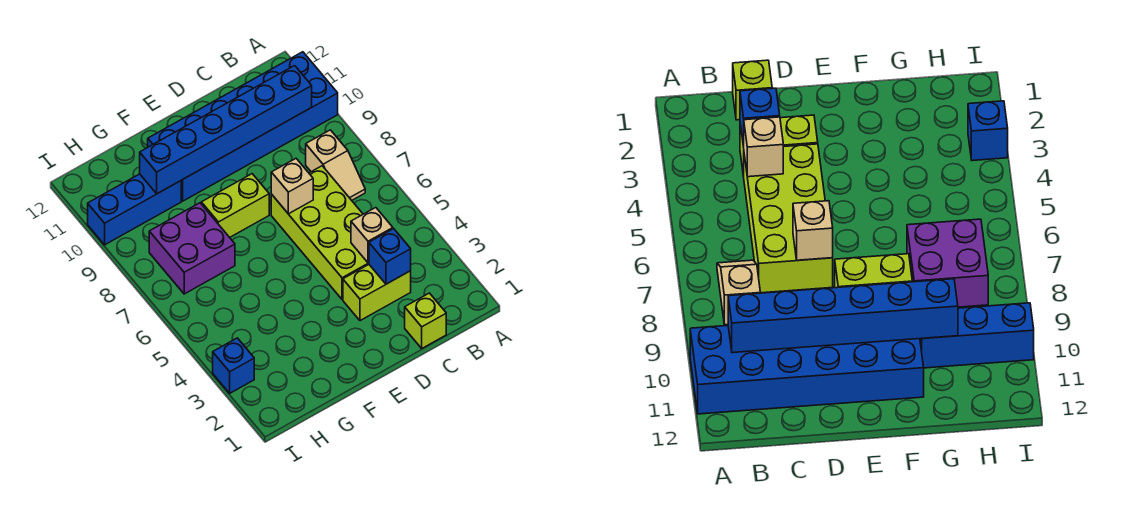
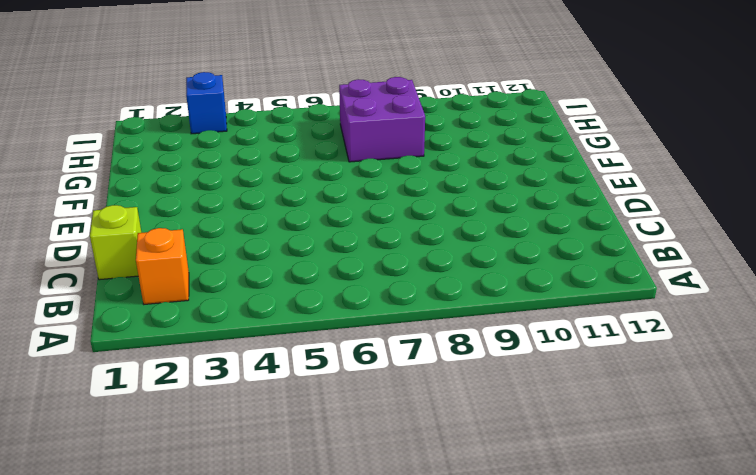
orange 1x1 brick [136,228,189,304] -> none
none -> blue 2x6 brick [148,52,338,201]
none -> tan 1x2 slope [306,130,365,200]
none -> lime 1x2 brick [343,265,411,321]

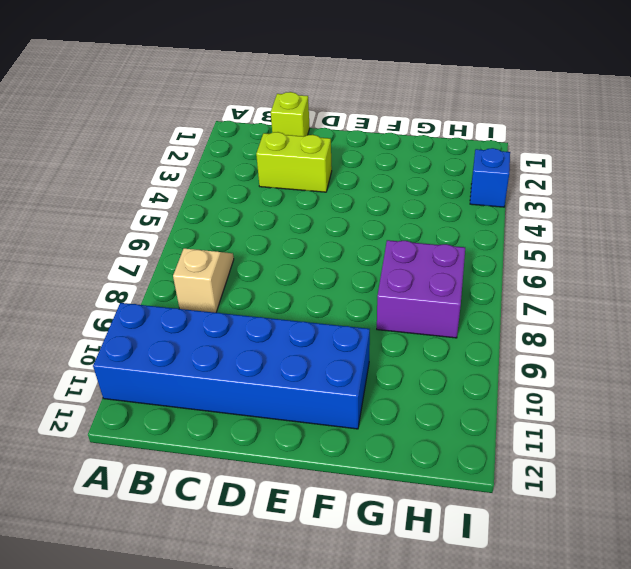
none -> lime 2x4 brick [271,166,369,299]
none -> lime 1x2 brick [201,174,269,237]
none -> blue 1x3 brick [88,174,181,245]

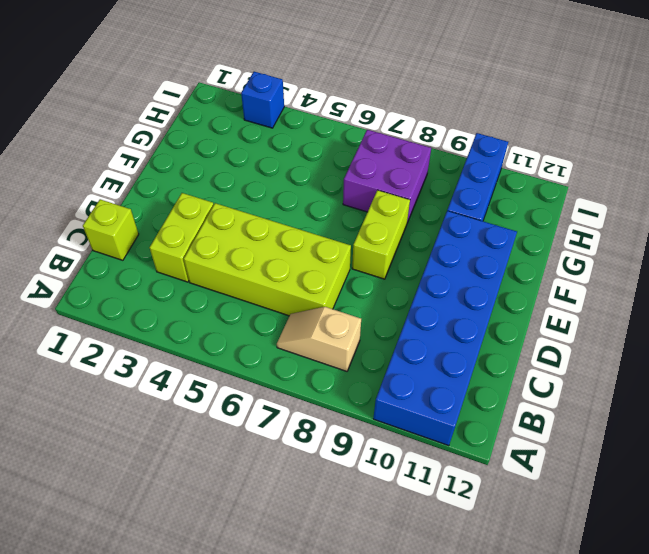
none -> blue 1x6 brick [140,66,312,194]
none -> blue 1x1 brick [369,229,411,284]
none -> tan 1x1 brick [351,208,393,263]

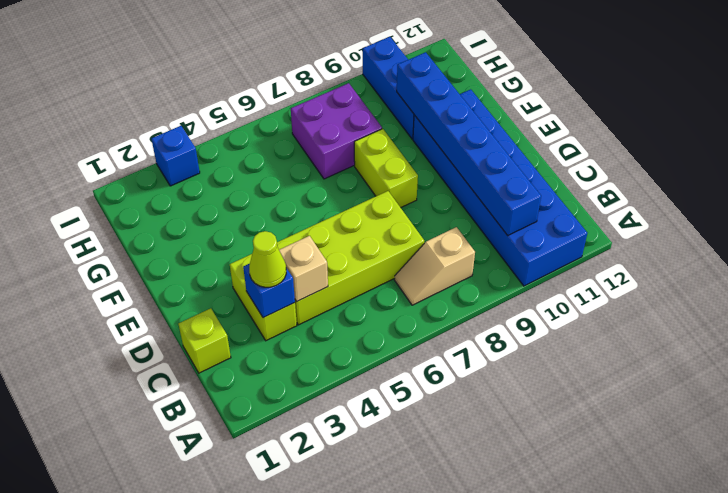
lime 1x1 cone [249,231,286,287] -> none
none -> tan 1x1 brick [271,159,313,214]

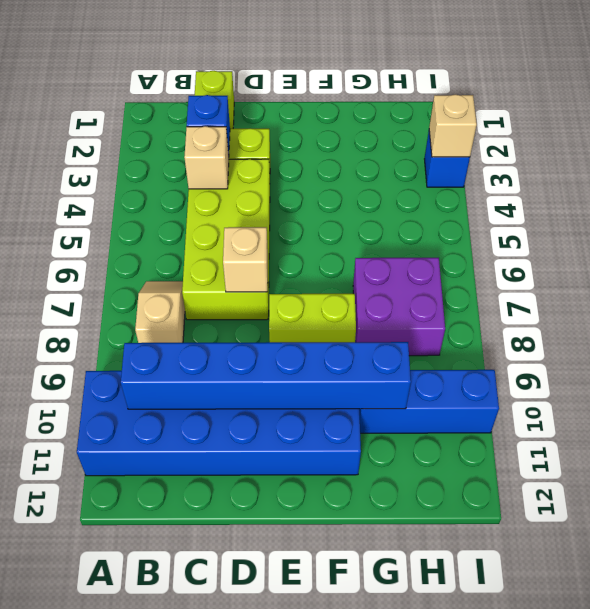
tan 1x1 brick [429,94,477,157] -> none

